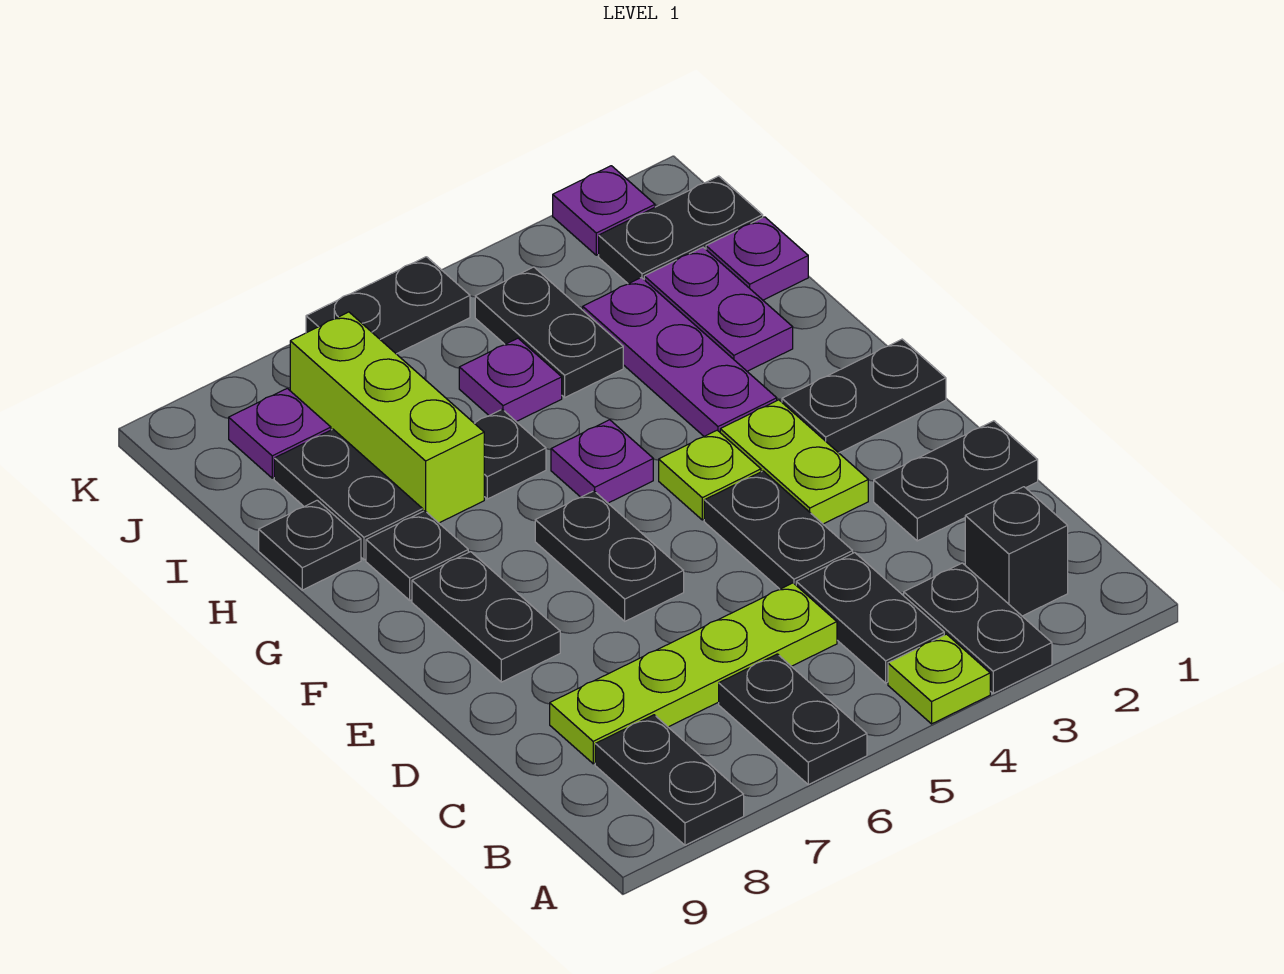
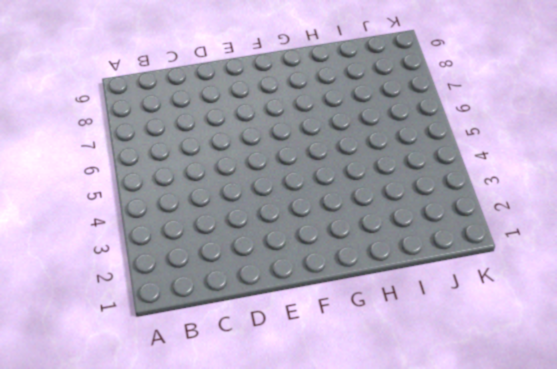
none -> black 1x2 plate [904,563,1052,693]
none -> lime 1x1 plate [888,634,990,724]
none -> black 1x2 plate [719,654,867,784]

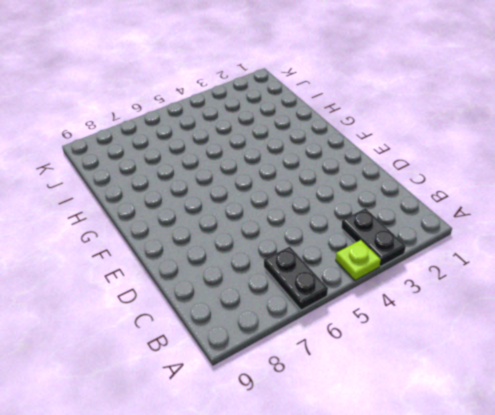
none -> black 1x2 plate [595,715,744,845]
none -> black 1x1 brick [965,487,1068,616]
none -> black 1x2 plate [796,553,944,683]

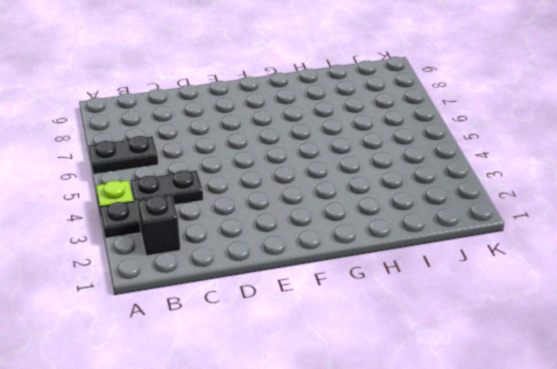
none -> black 1x2 plate [595,715,744,845]
none -> lime 1x4 plate [550,583,837,764]
none -> black 1x2 plate [874,421,1038,541]

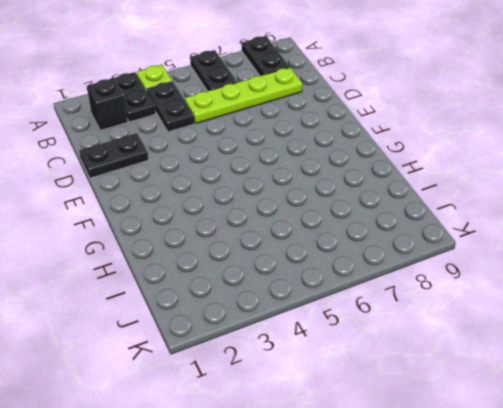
none -> black 1x2 plate [704,471,853,589]
none -> lime 1x2 plate [720,400,868,524]
none -> black 1x2 plate [535,491,684,621]

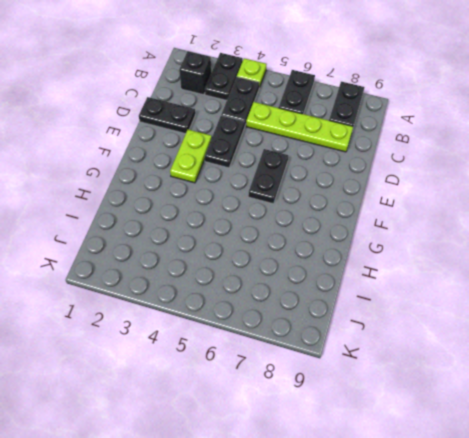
none -> black 1x2 plate [412,552,560,682]
none -> black 1x2 plate [782,339,946,453]
none -> lime 1x1 plate [659,430,761,520]

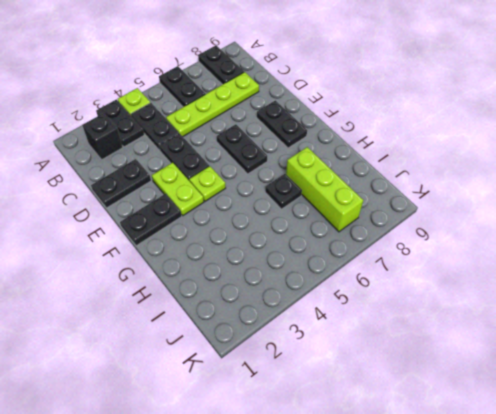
none -> purple 1x3 plate [583,278,777,436]
none -> purple 1x1 plate [551,420,653,503]
none -> black 1x1 plate [366,511,468,600]

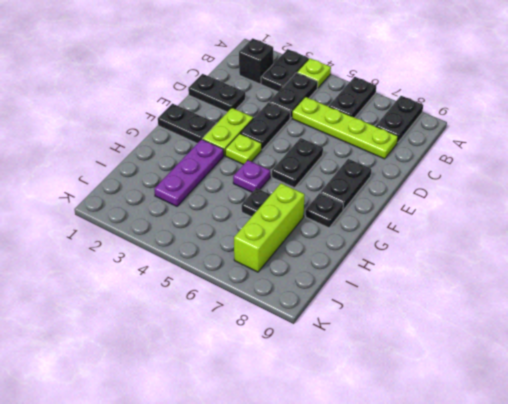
none -> purple 1x2 plate [644,247,793,371]
none -> black 1x2 plate [274,429,423,560]
none -> black 1x1 plate [259,500,361,590]

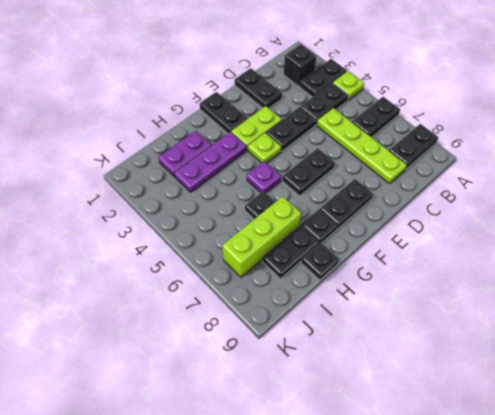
none -> purple 1x1 plate [706,217,808,300]
none -> black 1x2 plate [475,267,623,397]
none -> purple 1x1 plate [459,338,562,422]

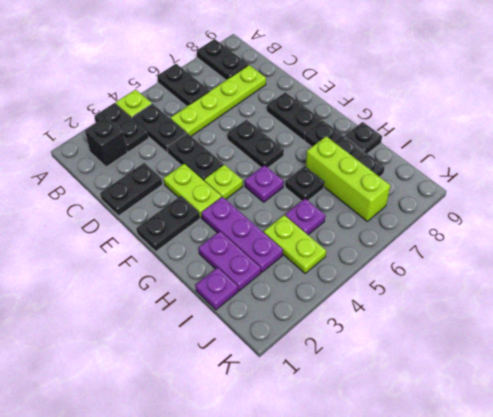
lime 1x2 plate [264,215,326,273] -> black 1x2 plate [475,267,623,397]
none -> black 1x2 plate [599,176,763,284]
none -> purple 1x1 plate [229,388,331,478]
none -> purple 1x1 plate [553,166,655,255]

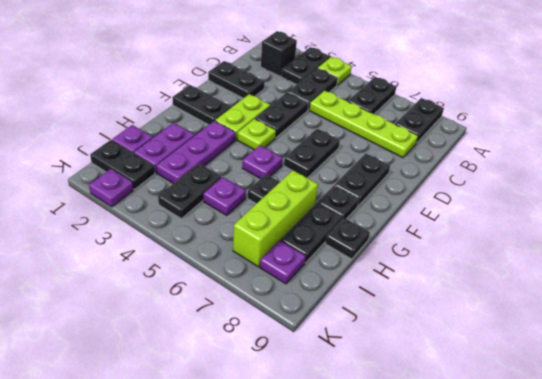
none -> black 1x2 plate [306,257,470,354]

